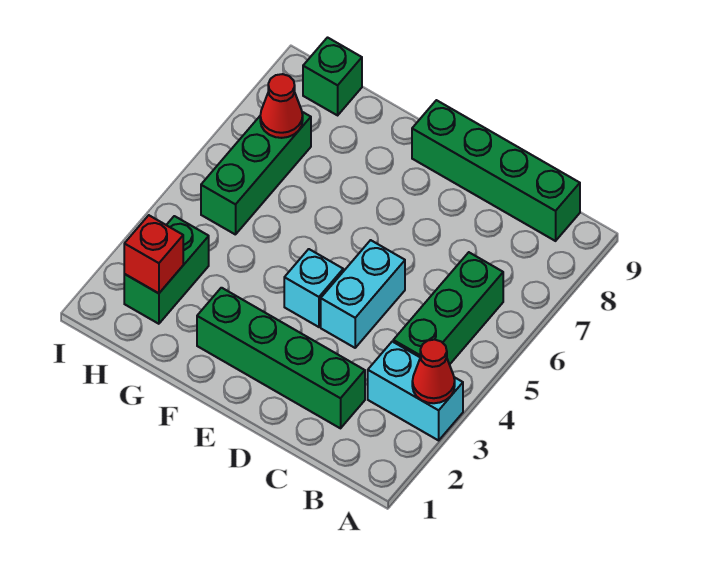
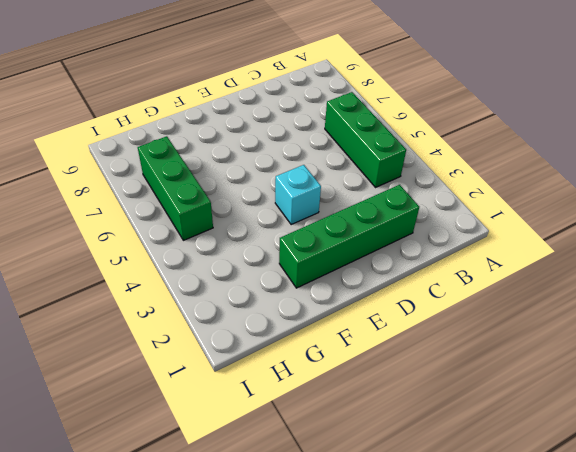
none -> cyan 1x2 brick [368,342,463,440]
none -> green 1x4 brick [412,100,580,241]
none -> cyan 1x2 brick [321,240,405,348]

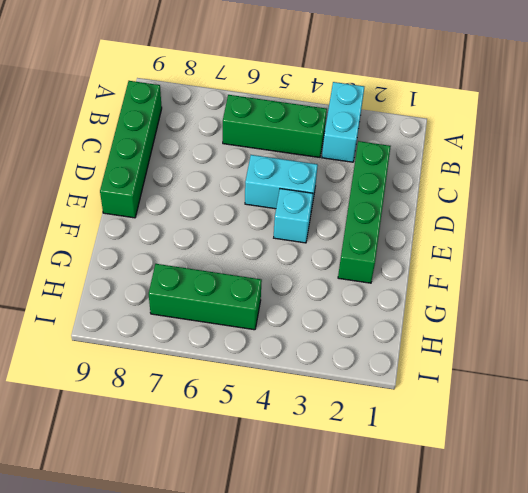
none -> green 1x2 brick [124,216,209,324]
none -> green 1x1 brick [303,38,362,115]
none -> red 1x1 cone [412,340,455,403]

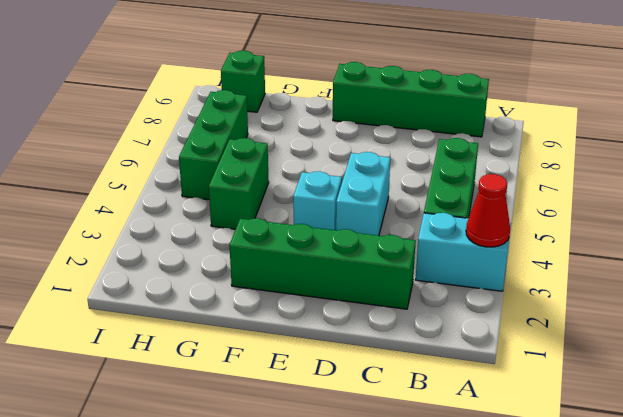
green 1x2 brick [209,138,269,229] -> green 1x2 brick moved to [124,216,209,324]
none -> red 1x1 brick [124,215,183,293]
none -> red 1x1 cone [260,74,303,138]

